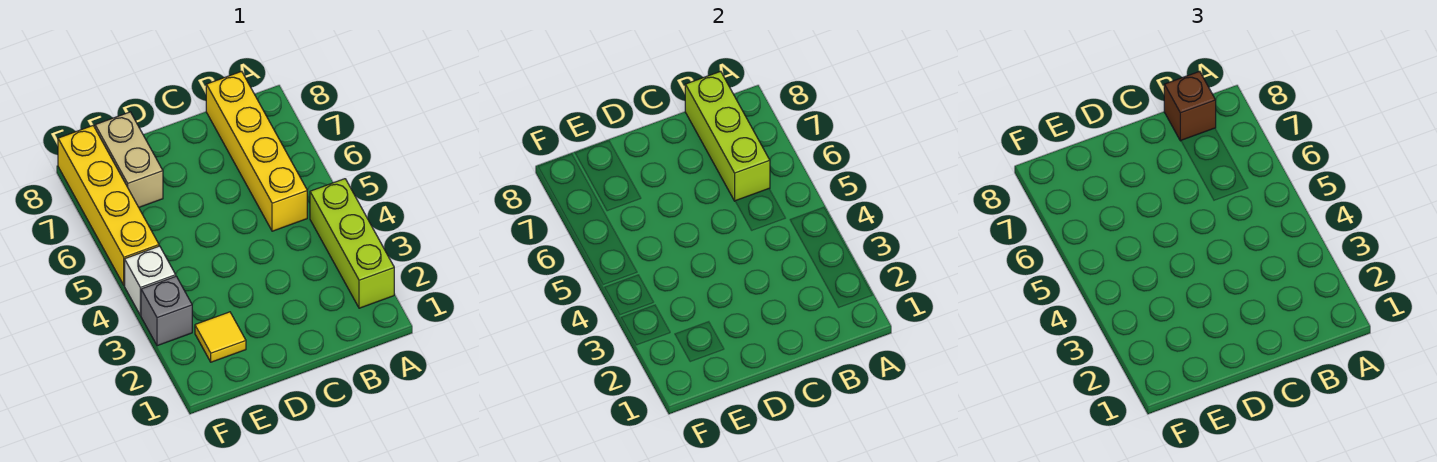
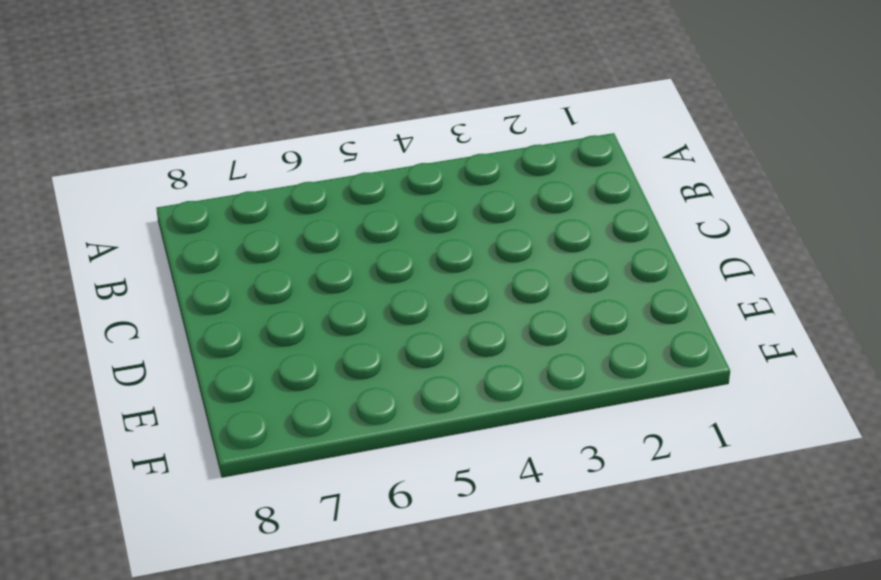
none -> lime 1x3 brick [310,179,394,308]
none -> yellow 1x4 brick [206,71,307,231]

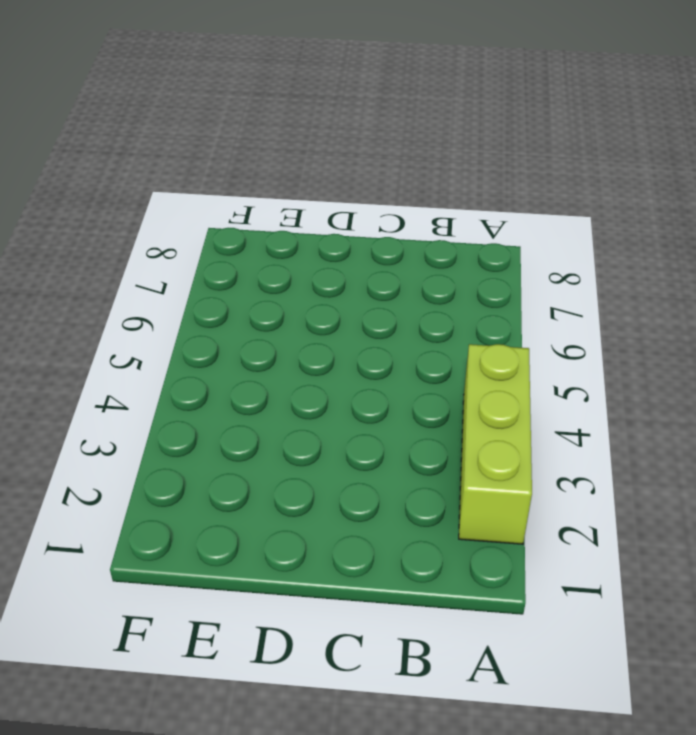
none -> yellow 1x4 brick [206,71,307,231]
none -> yellow 1x1 tile [195,312,246,362]

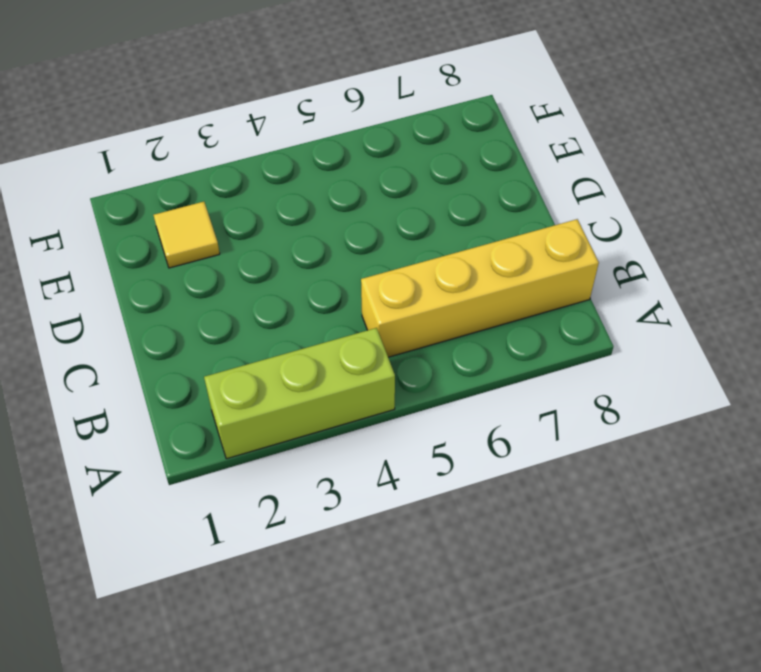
none -> tan 1x2 brick [95,112,163,207]
none -> grey 1x1 brick [141,276,192,346]

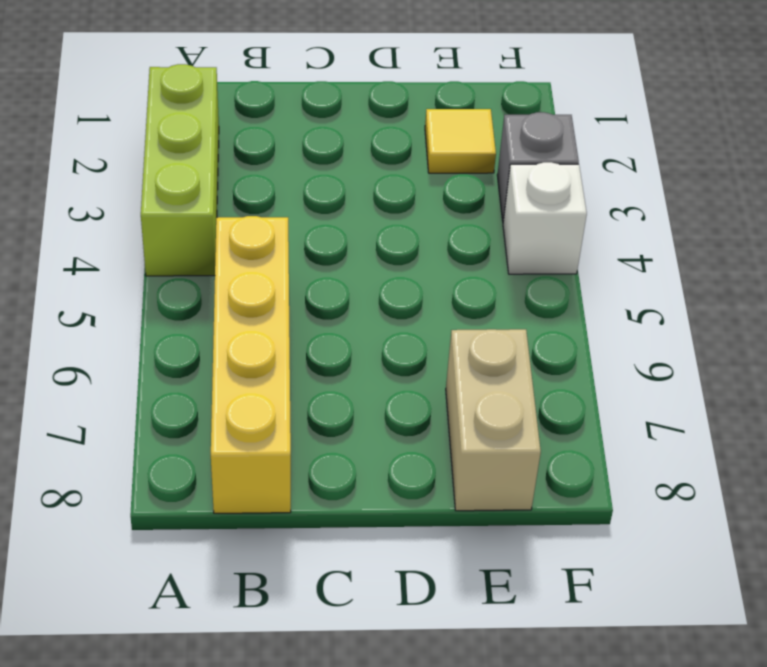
none -> yellow 1x4 brick [58,126,159,285]
none -> lime 1x3 brick [685,71,770,201]

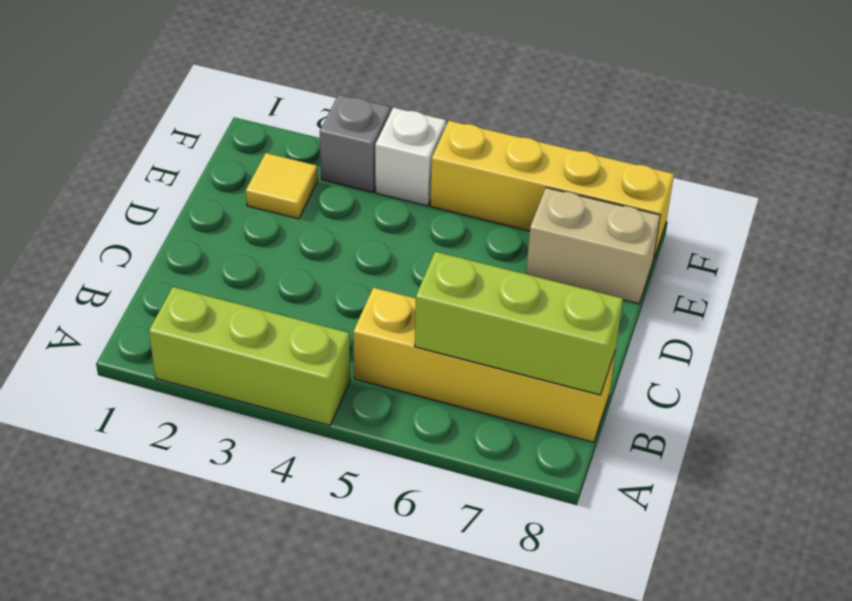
none -> brown 1x1 brick [1164,71,1216,141]

